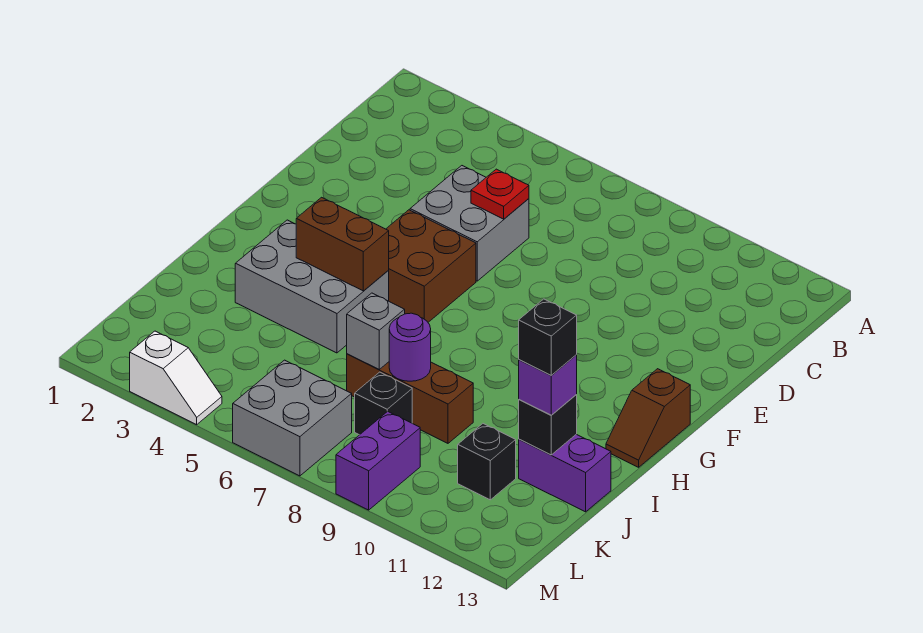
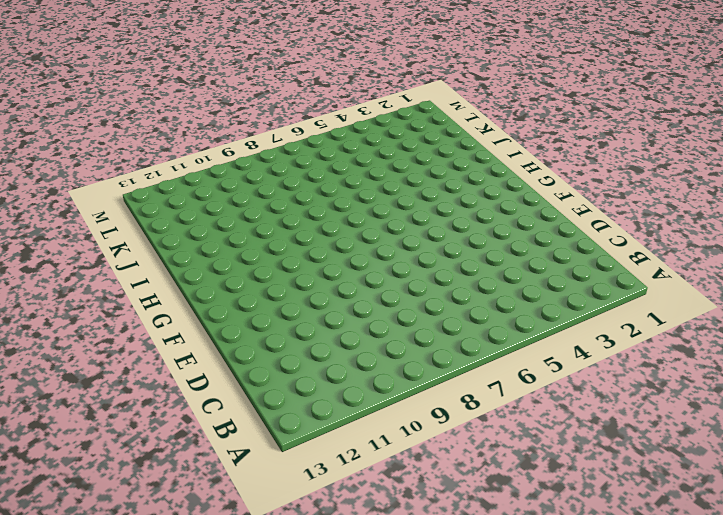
none -> grey 2x2 brick [410,166,529,281]
none -> brown 2x2 brick [386,210,476,322]
none -> brown 1x2 slope [606,369,690,467]

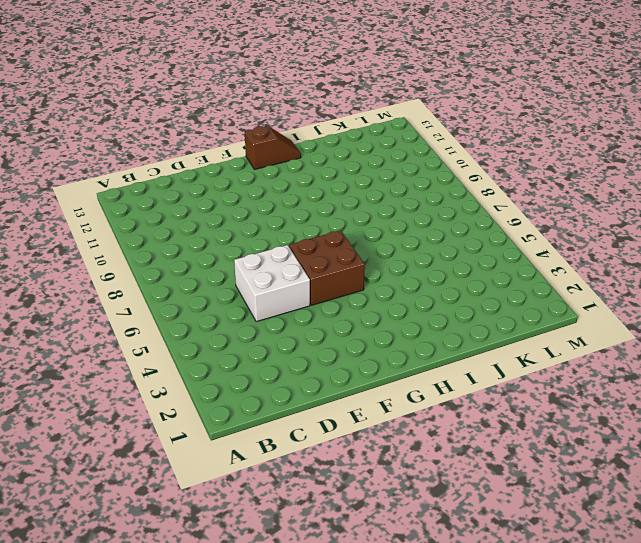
white 2x2 brick [234,245,310,322] -> grey 2x2 brick [410,166,529,281]
none -> grey 2x3 brick [235,220,389,353]
none -> brown 1x3 brick [347,354,473,443]
none -> purple 1x2 brick [519,434,611,512]

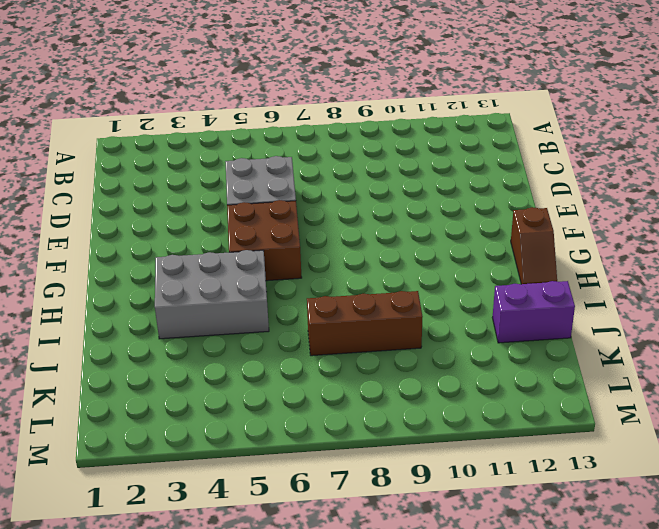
none -> black 1x1 brick [355,372,412,435]
none -> black 1x1 brick [458,424,516,500]
none -> grey 2x2 brick [233,360,352,476]

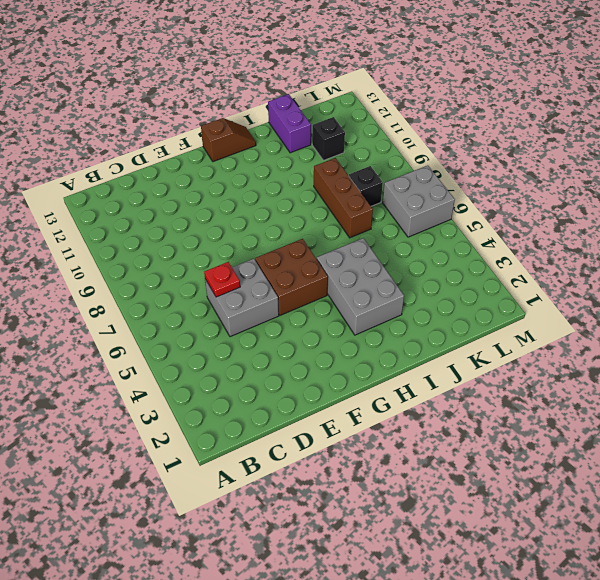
none -> purple 1x2 brick [336,411,420,510]
none -> white 1x2 slope [130,331,222,425]
none -> brown 1x2 brick [296,197,389,291]

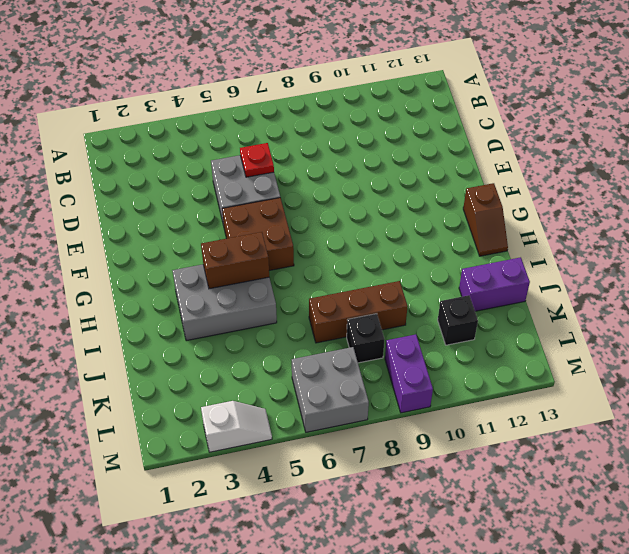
none -> grey 1x1 brick [347,293,405,369]
none -> purple 1x1 round brick [389,313,431,381]
none -> black 1x1 brick [519,395,577,455]

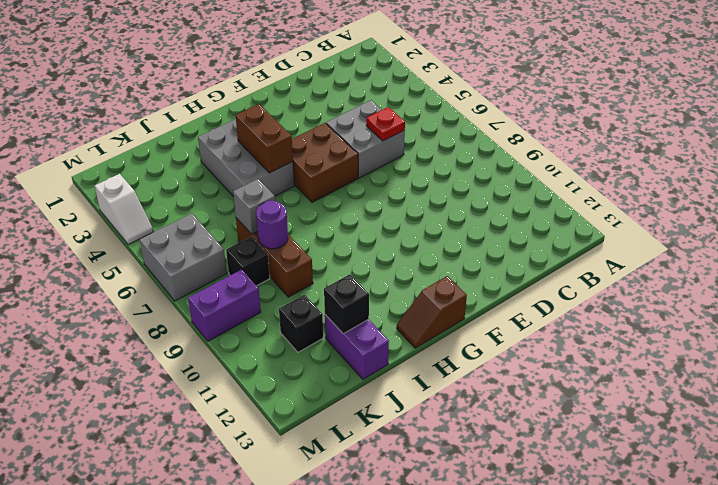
none -> purple 1x1 brick [519,355,577,415]
none -> black 1x1 brick [519,299,577,375]

